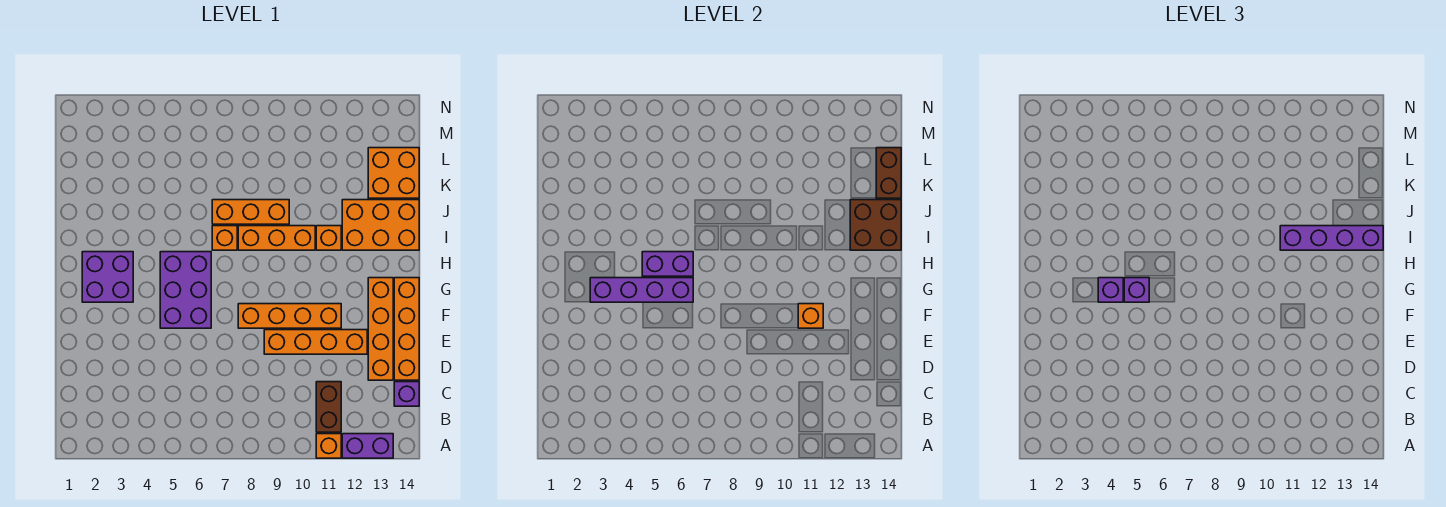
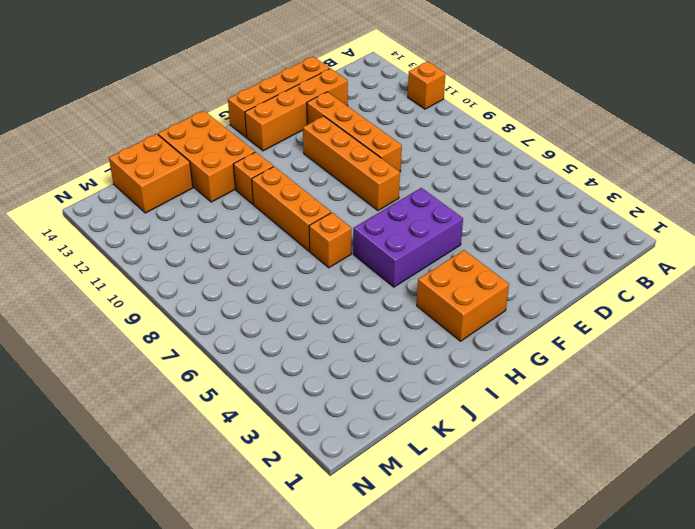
orange 2x2 brick [417,250,509,341] -> purple 2x2 brick [82,252,133,302]
none -> purple 1x2 brick [342,434,393,458]
none -> brown 1x2 brick [316,382,341,432]
none -> purple 1x1 brick [394,382,419,406]

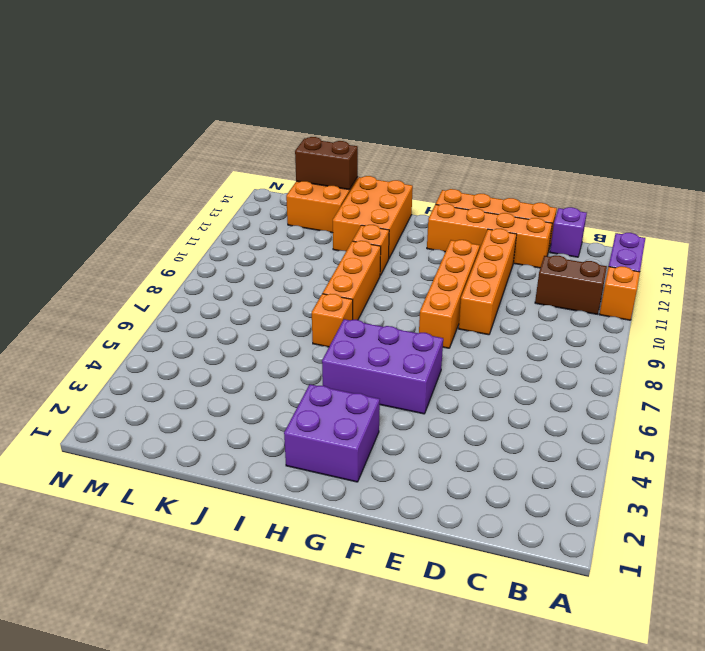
none -> orange 1x3 brick [212,200,289,224]
none -> orange 1x1 brick [798,304,823,328]
none -> purple 1x4 brick [590,278,693,302]

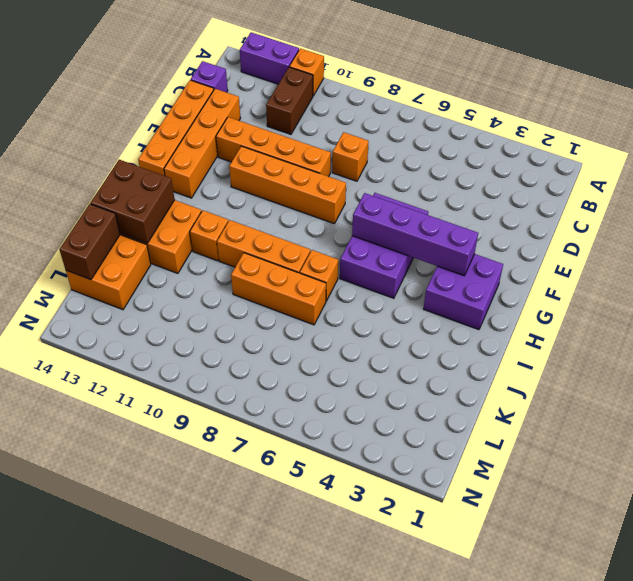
orange 1x1 brick [332,132,369,181] -> orange 1x1 brick moved to [798,304,823,328]
none -> purple 1x2 brick [642,252,693,276]
none -> purple 1x1 brick [1098,278,1123,302]
none -> purple 1x1 brick [1124,278,1149,302]

